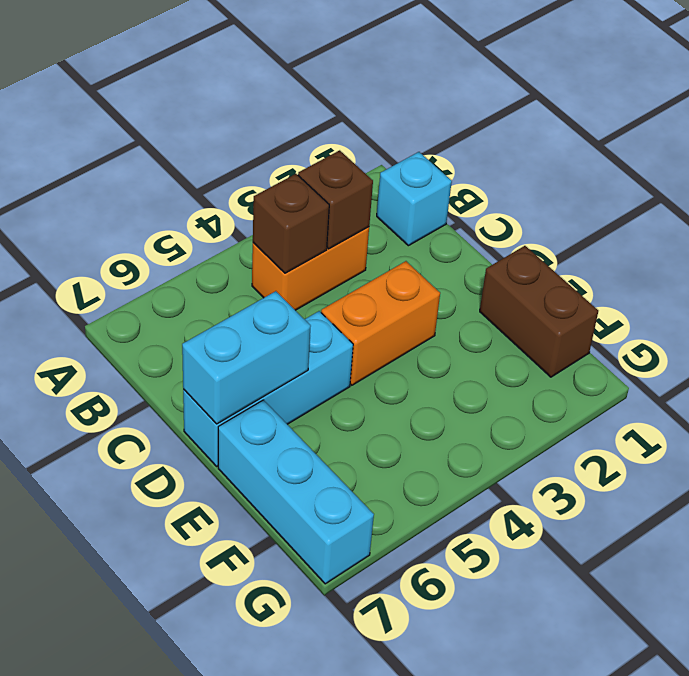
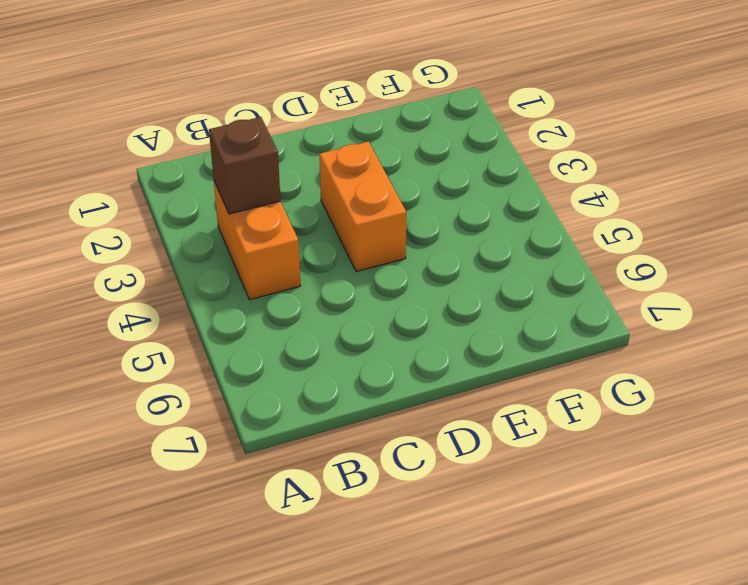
none -> cyan 1x1 brick [377,152,452,246]
none -> cyan 1x3 brick [183,311,353,466]

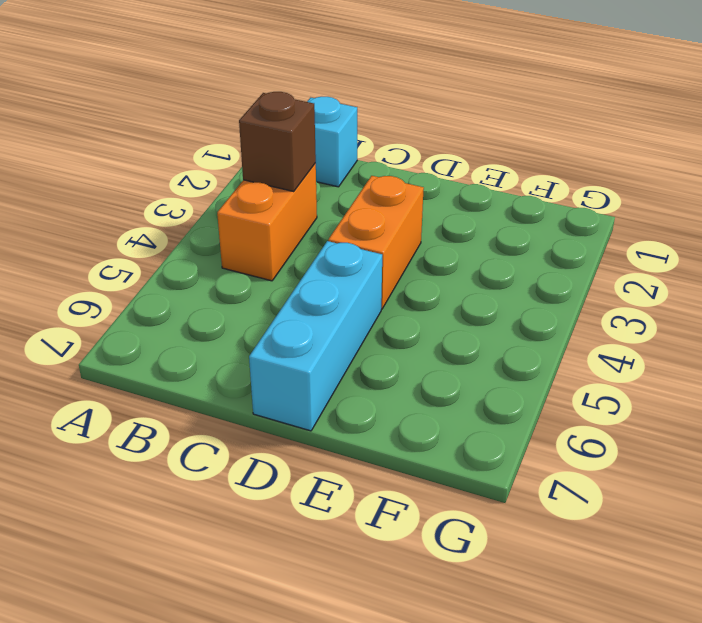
none -> brown 1x2 brick [480,246,598,377]
none -> cyan 1x3 brick [218,400,374,584]

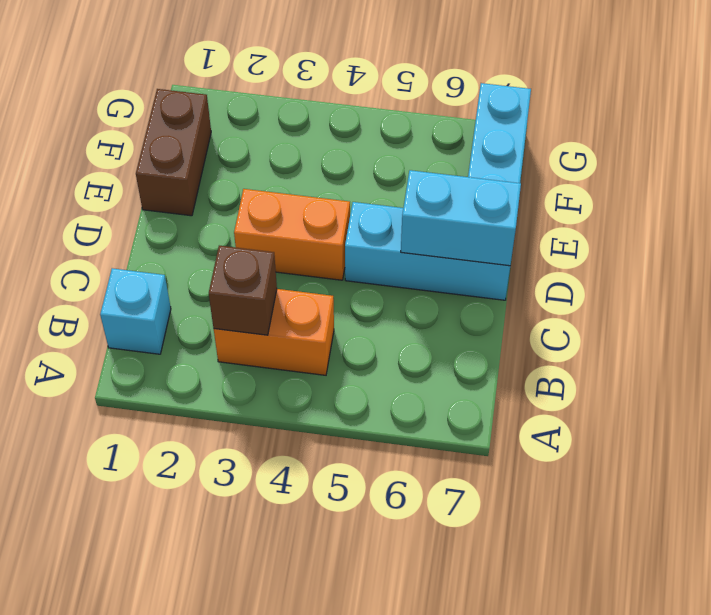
none -> brown 1x1 brick [253,174,329,273]

